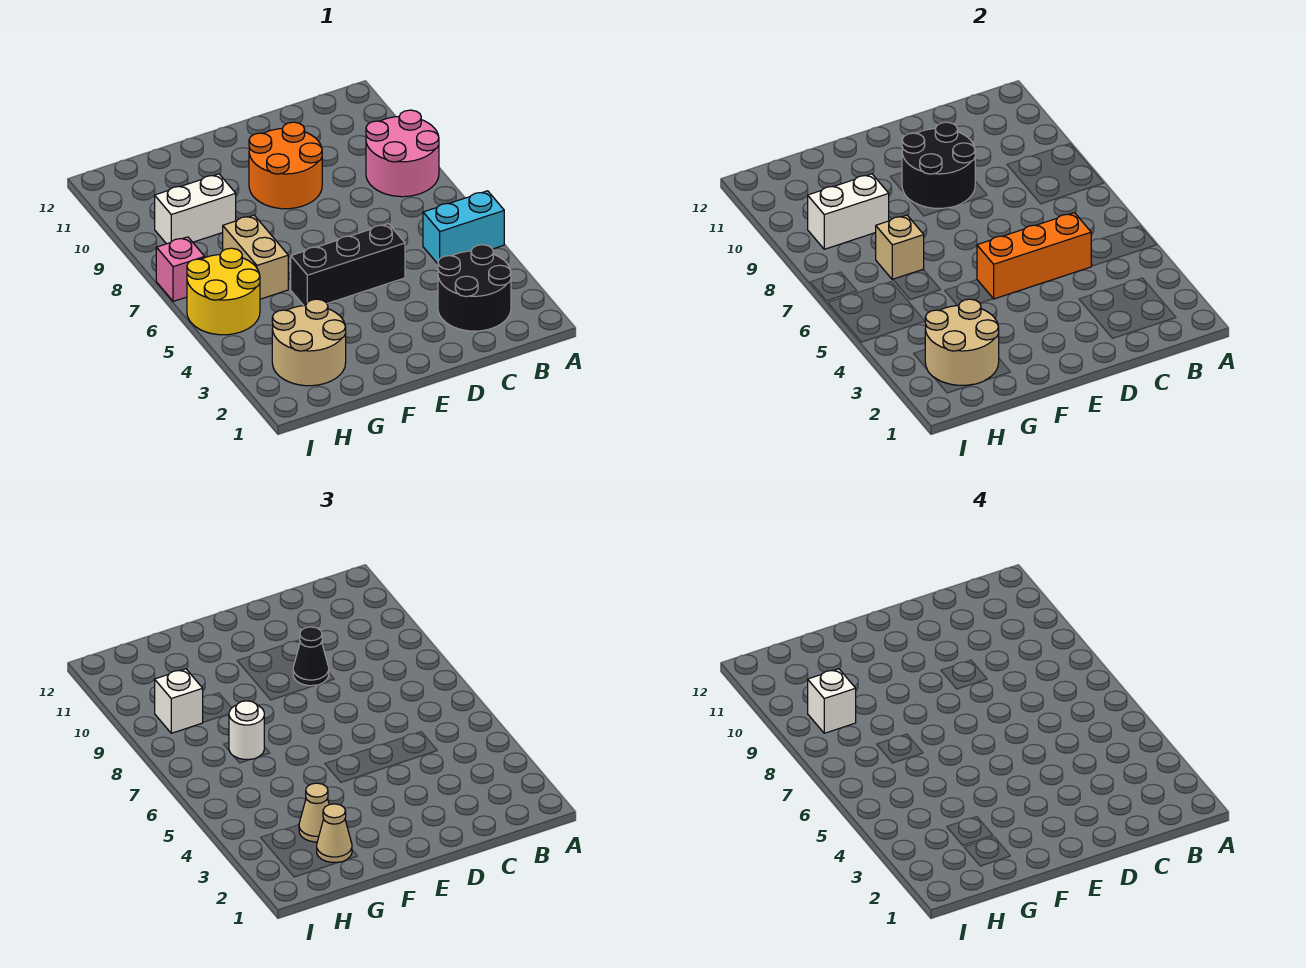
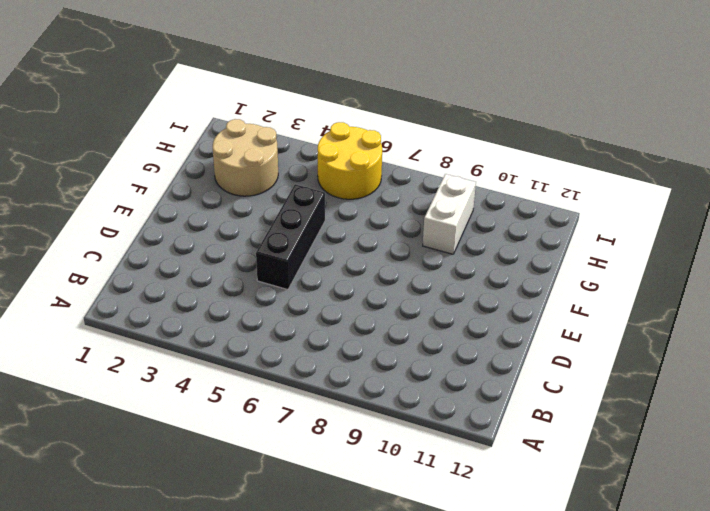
none -> cyan 1x2 brick [423,191,504,264]
none -> pink 2x2 round brick [366,110,439,197]
none -> black 2x2 round brick [438,245,511,331]

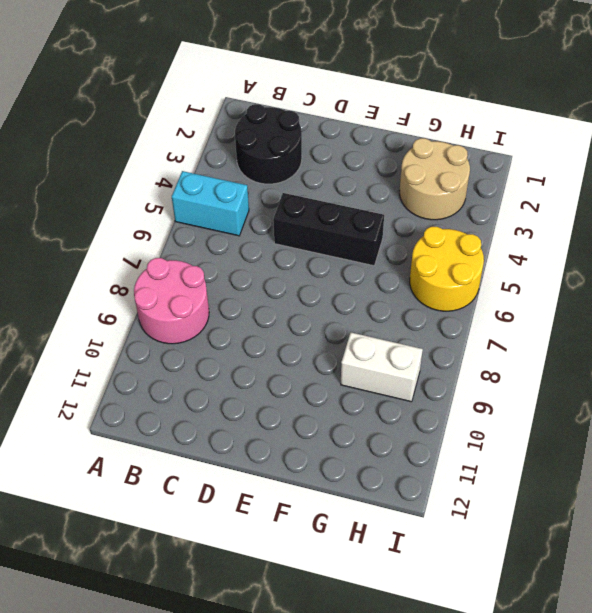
none -> orange 2x2 round brick [249,122,322,209]
none -> tan 1x2 brick [223,215,288,299]
none -> pink 1x1 brick [156,237,205,301]

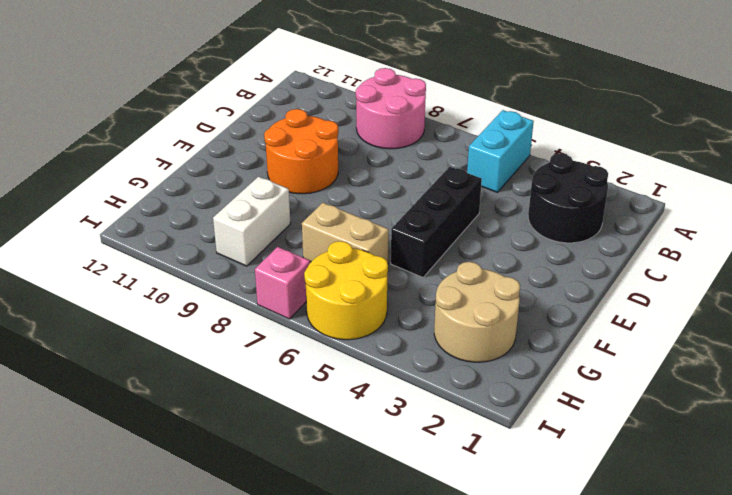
none -> orange 1x3 brick [977,213,1091,299]
none -> black 2x2 round brick [902,122,975,208]
none -> tan 2x2 round brick [925,299,999,385]

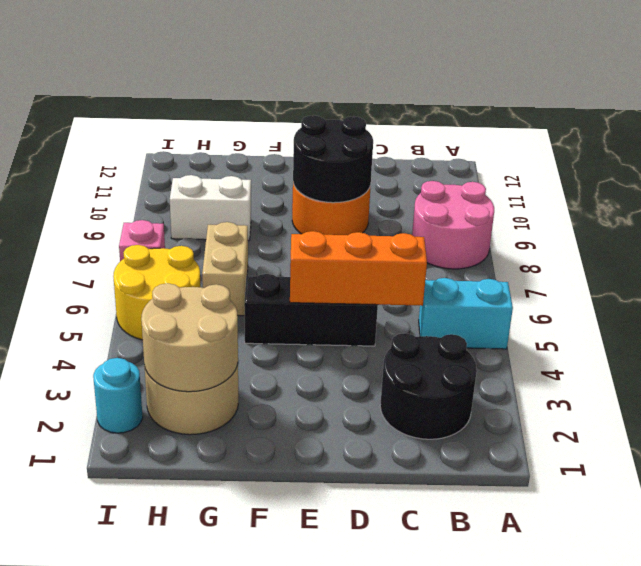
cyan 1x1 round brick [93,358,143,433] -> none
none -> tan 1x1 brick [876,215,924,280]
none -> white 1x2 brick [808,174,889,249]
none -> black 1x1 cone [293,627,329,686]

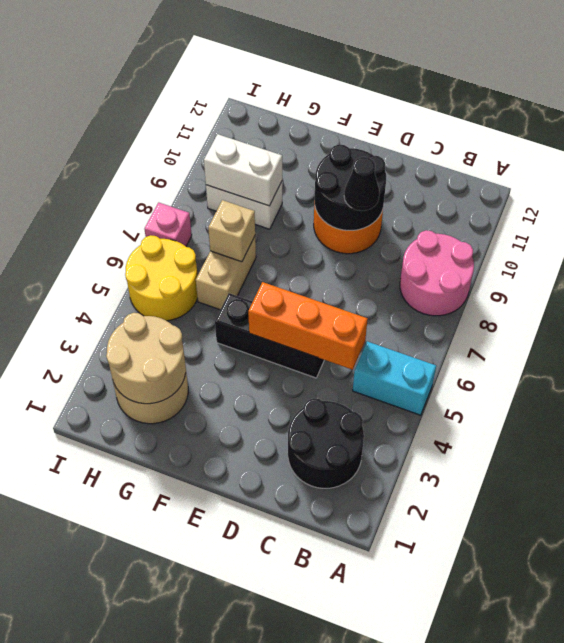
none -> tan 1x1 cone [317,804,352,862]
none -> tan 1x1 cone [299,783,329,842]
none -> white 1x1 round brick [229,701,264,759]

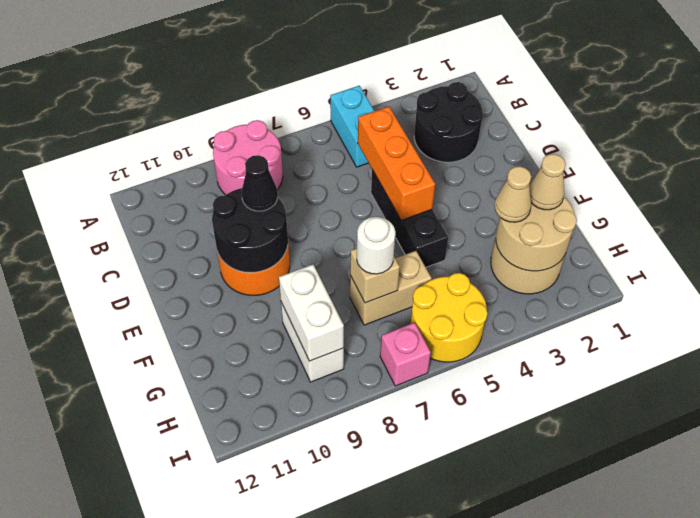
none -> white 1x1 brick [155,669,203,733]
none -> white 1x1 brick [808,669,856,733]

